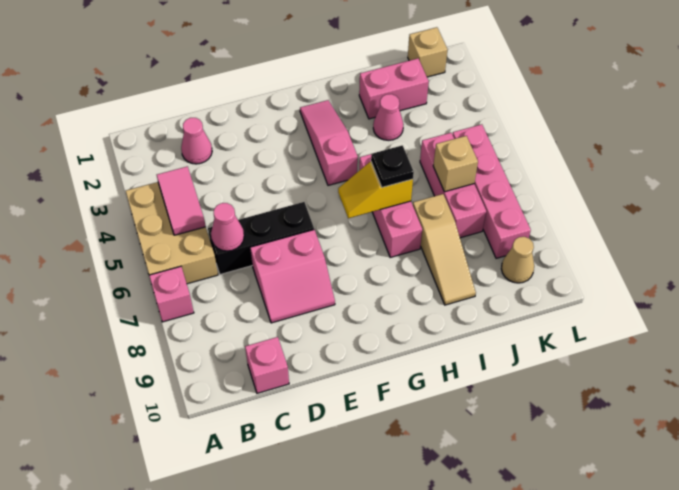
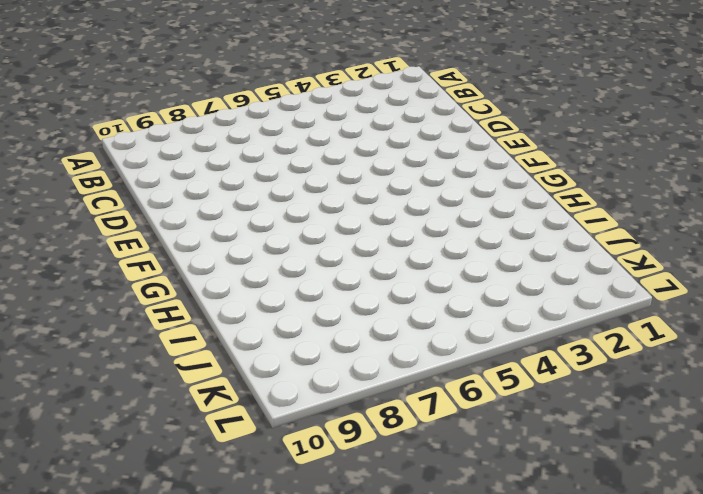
none -> tan 2x3 brick [126,182,218,284]
none -> pink 1x1 brick [149,266,194,322]
none -> pink 1x1 cone [181,118,212,164]

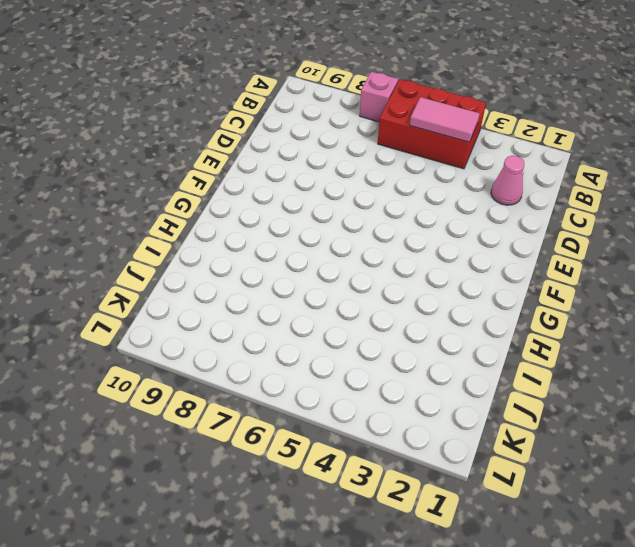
red 2x3 brick [378,79,486,169] -> tan 2x3 brick [126,182,218,284]
none -> black 1x3 brick [208,202,314,274]
none -> pink 1x1 brick [245,337,289,393]
none -> pink 2x2 slope [250,230,335,323]

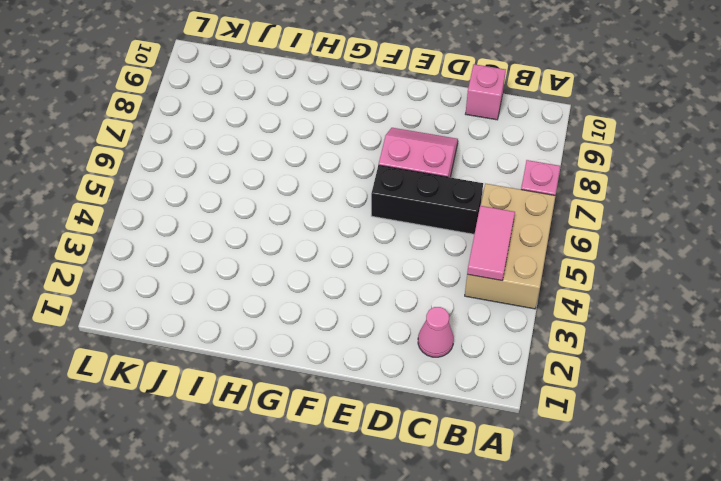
none -> pink 1x3 slope [300,100,358,185]
none -> pink 1x3 brick [359,154,422,258]
none -> pink 1x2 brick [359,58,429,119]

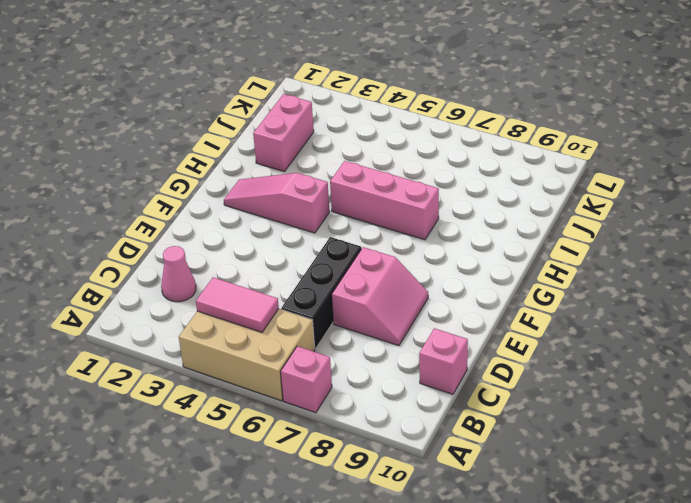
none -> pink 1x1 cone [373,94,403,140]
none -> tan 1x3 slope [413,194,476,305]
none -> pink 1x3 brick [420,133,486,238]

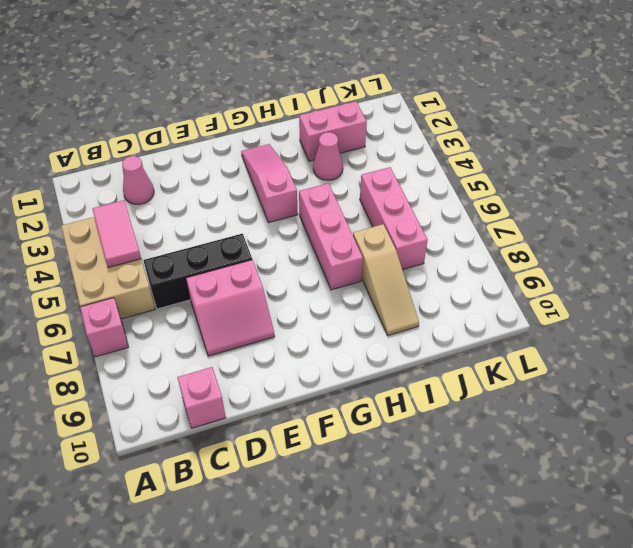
none -> tan 1x1 brick [408,27,448,77]
none -> pink 1x4 brick [453,124,531,258]
none -> tan 1x1 cone [501,237,534,283]

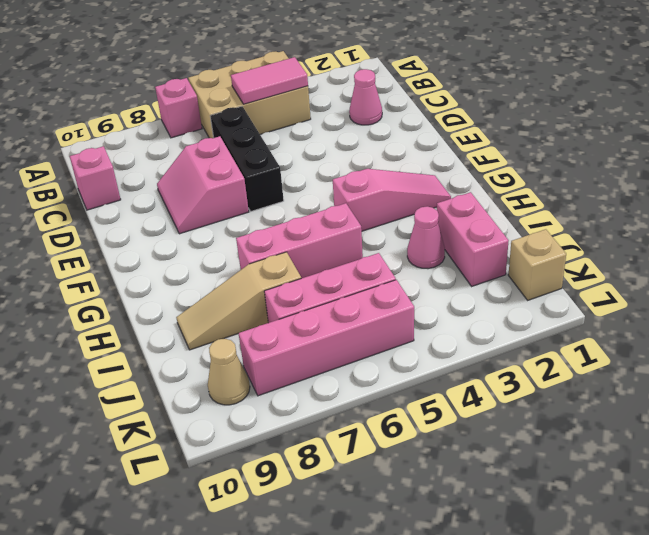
none -> pink 1x1 cone [211,203,244,251]
none -> yellow 1x2 slope [338,162,413,218]
none -> tan 1x1 brick [433,136,478,192]

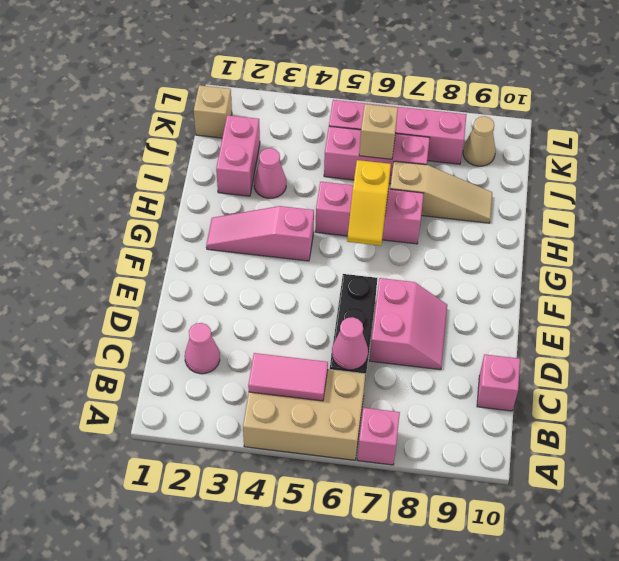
none -> black 1x1 plate [371,145,414,187]

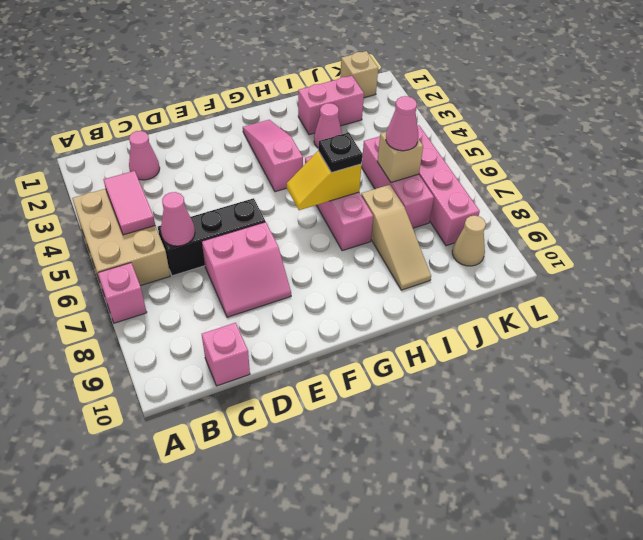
pink 1x1 cone [386,96,418,151] -> none

